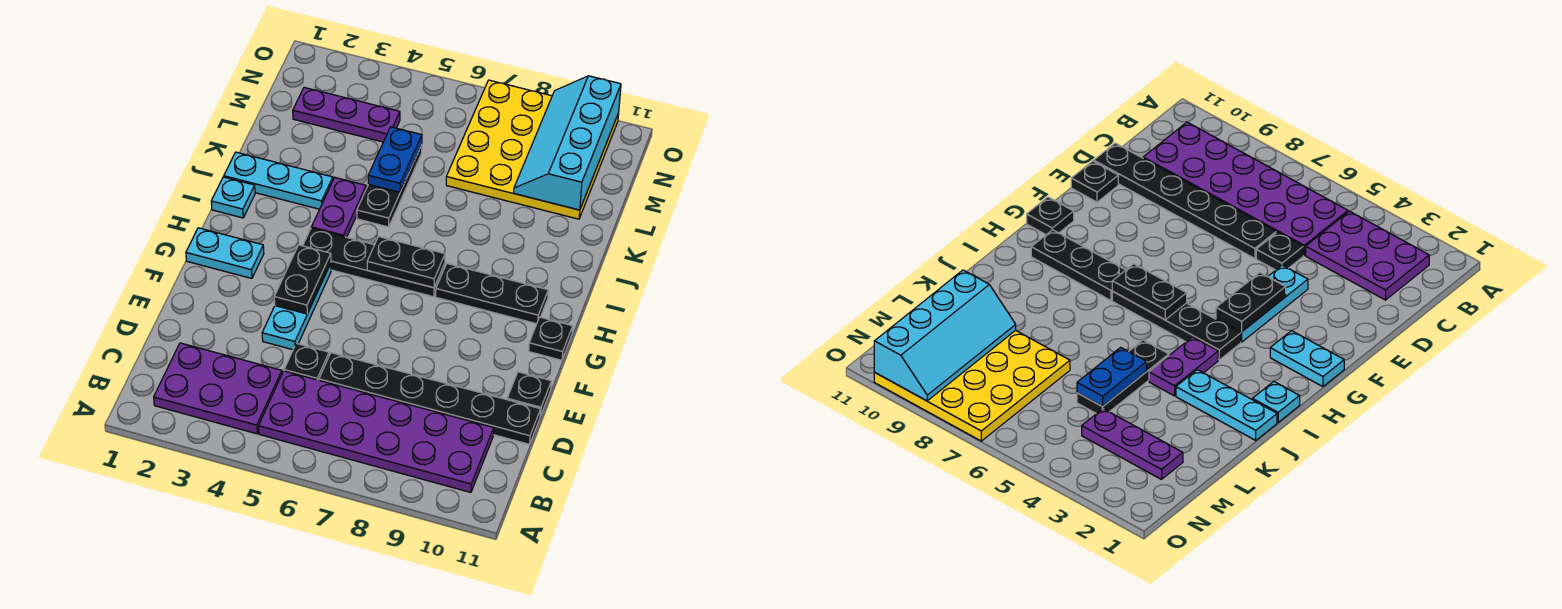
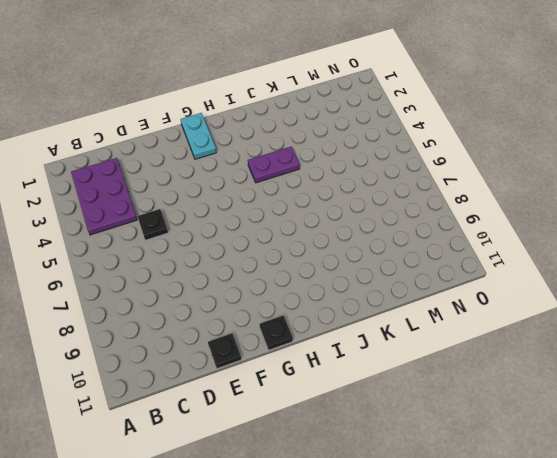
none -> purple 2x6 plate [259,371,494,492]
none -> black 1x6 plate [319,353,541,444]
none -> cyan 1x3 plate [262,263,331,350]

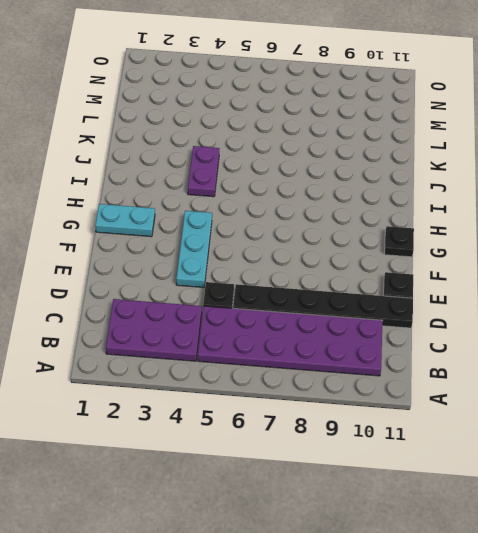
none -> black 1x4 plate [303,228,445,297]
none -> black 1x3 plate [436,264,548,324]
none -> cyan 1x1 plate [211,177,255,218]

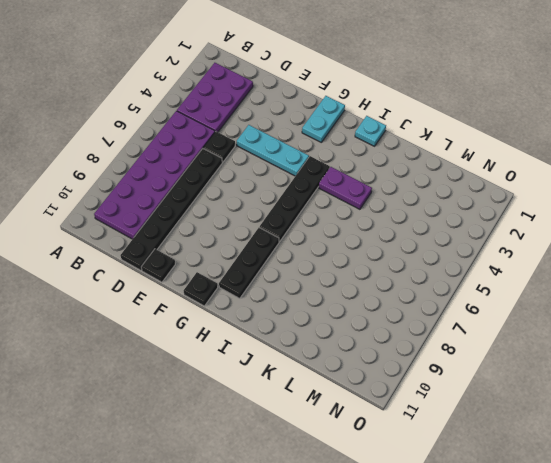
none -> cyan 1x3 plate [224,152,333,209]
none -> black 1x3 plate [357,145,422,227]
none -> yellow 4x4 plate [446,80,619,219]

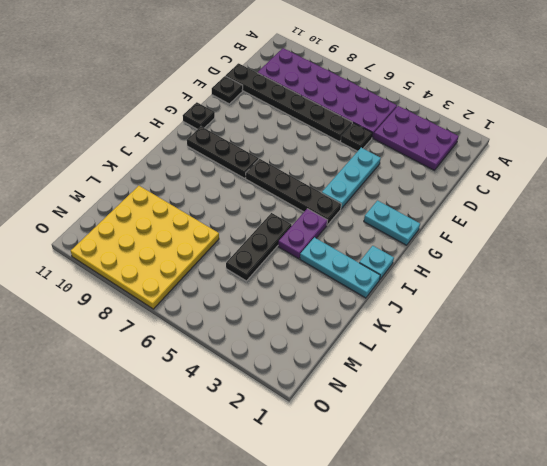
none -> purple 1x3 plate [293,88,400,142]
none -> black 1x2 plate [274,245,331,314]
none -> black 1x2 plate [367,237,445,288]

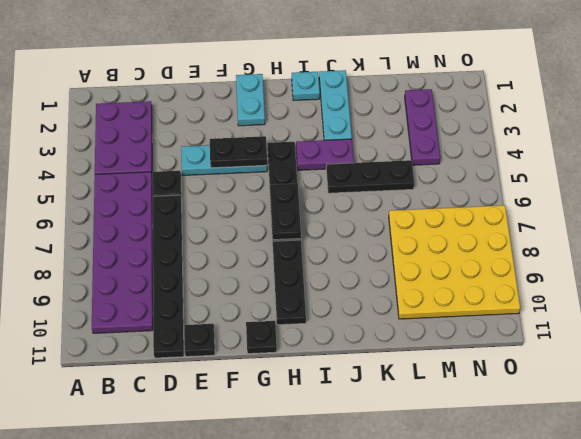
none -> blue 1x2 plate [368,127,422,192]
none -> cyan 2x4 slope [514,76,621,210]

